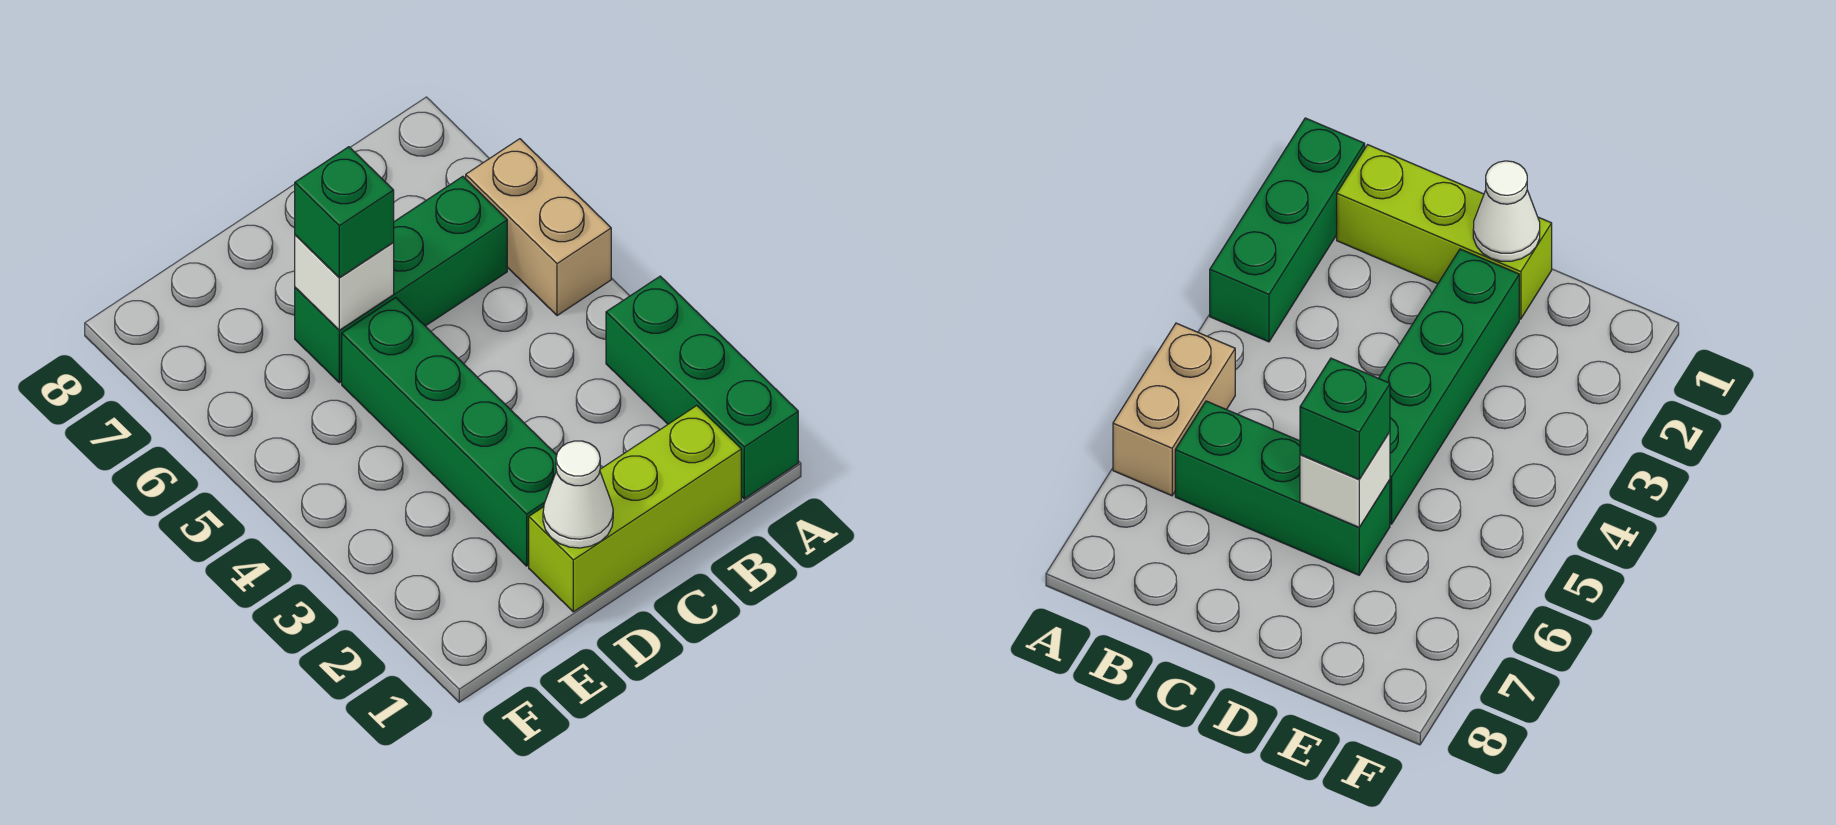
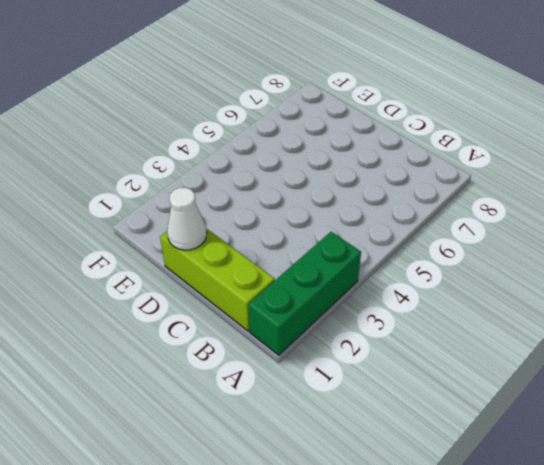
none -> tan 1x2 brick [466,139,611,316]
none -> green 1x3 brick [295,176,507,383]

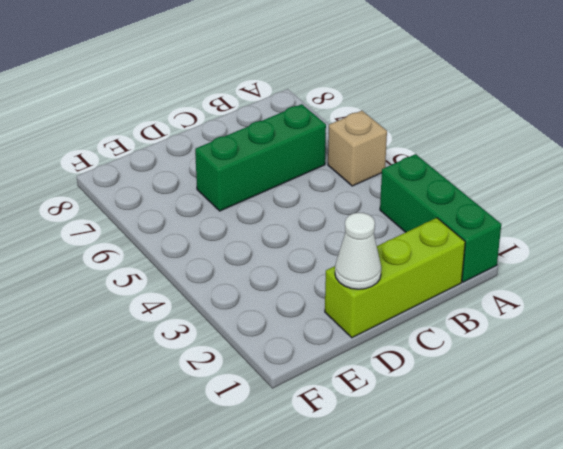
tan 1x1 brick [328,111,387,186] -> tan 1x2 brick [466,139,611,316]
none -> green 1x4 brick [342,298,557,566]
none -> white 1x1 brick [295,235,394,330]

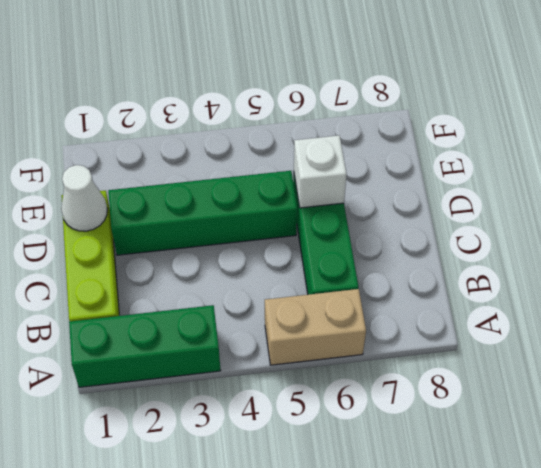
none -> green 1x1 brick [295,147,394,278]

